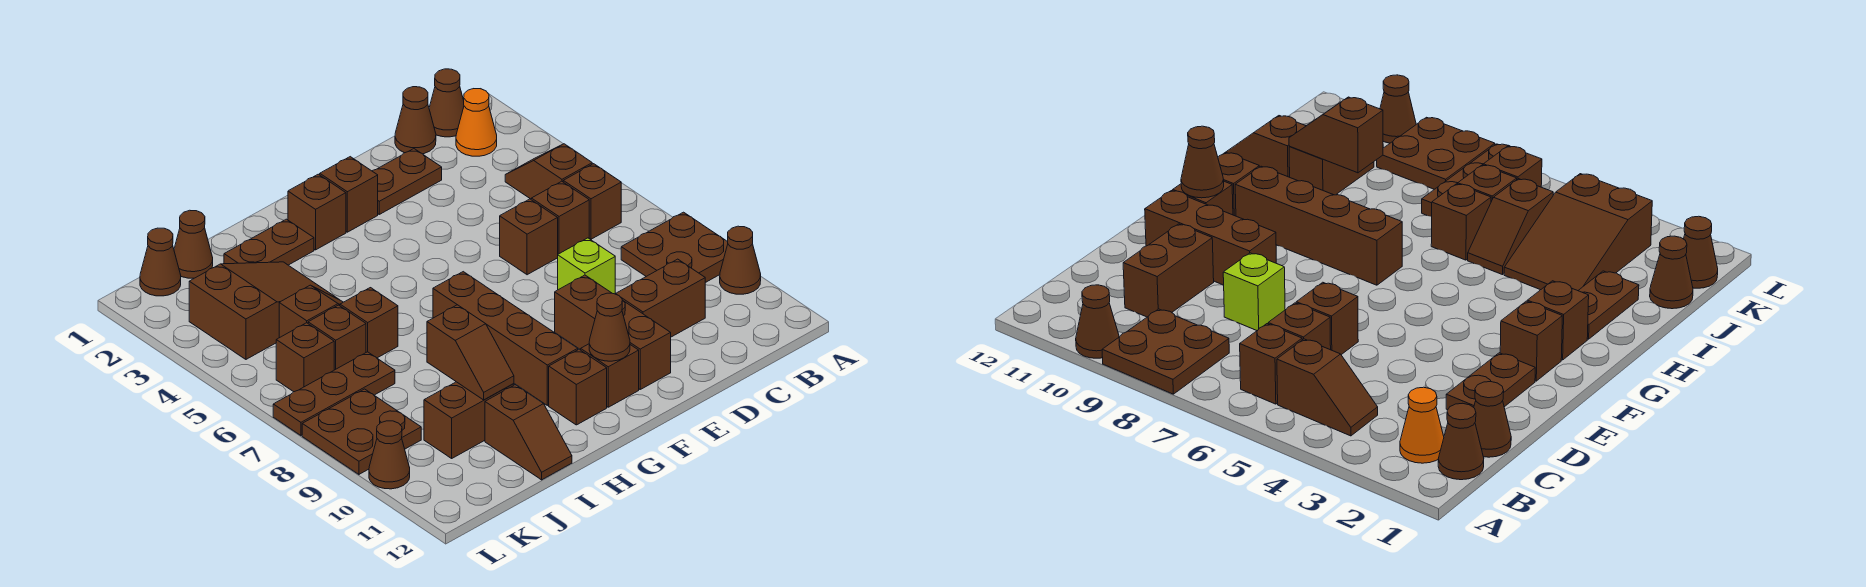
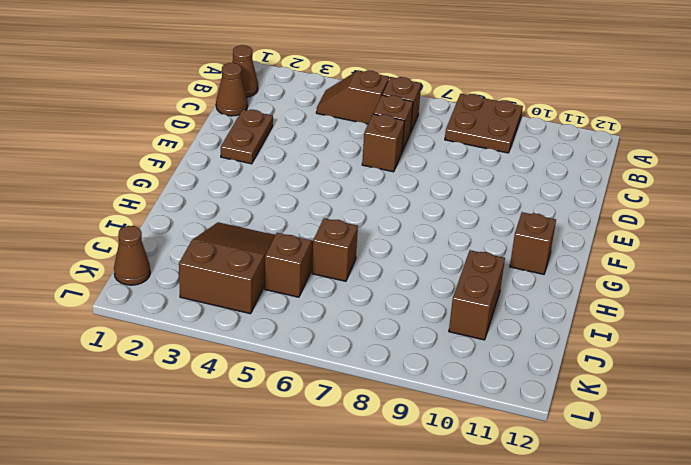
none -> brown 1x1 cone [720,226,761,294]
none -> orange 1x1 cone [456,89,497,156]
none -> brown 1x2 brick [616,259,705,337]
none -> lime 1x1 brick [558,238,615,294]

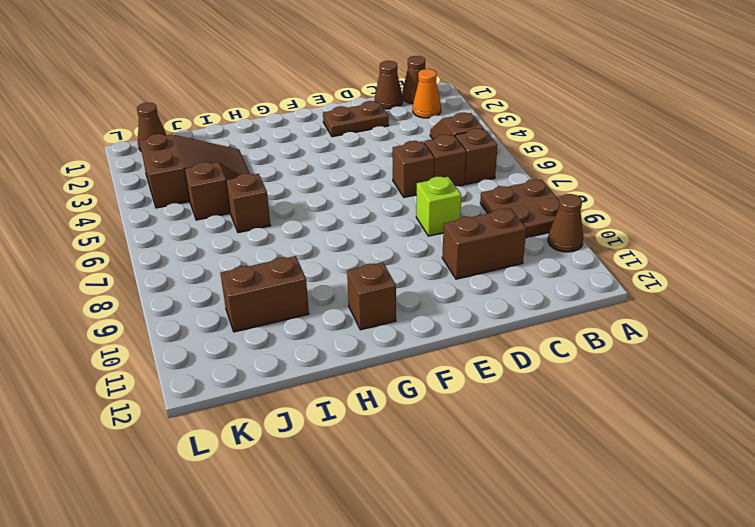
none -> brown 1x3 brick [555,275,671,389]
none -> brown 1x1 brick [320,157,378,232]
none -> brown 1x1 brick [581,344,639,407]
none -> brown 1x1 brick [288,174,346,250]

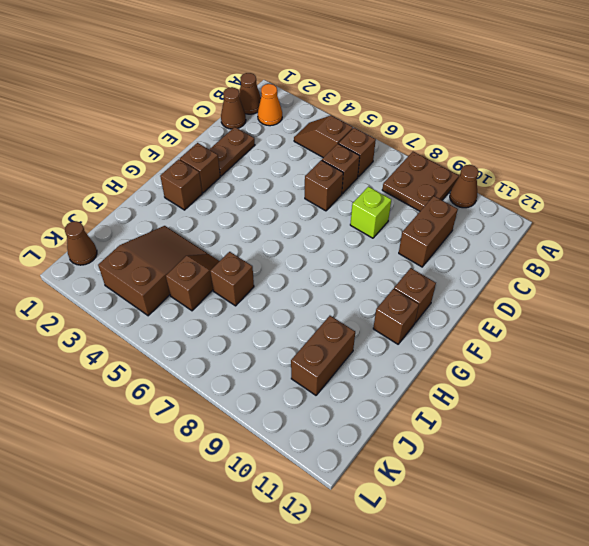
none -> brown 1x3 brick [555,275,671,389]
none -> brown 1x4 brick [433,272,578,405]
none -> brown 1x2 plate [224,219,314,265]
none -> brown 1x2 slope [485,385,572,480]

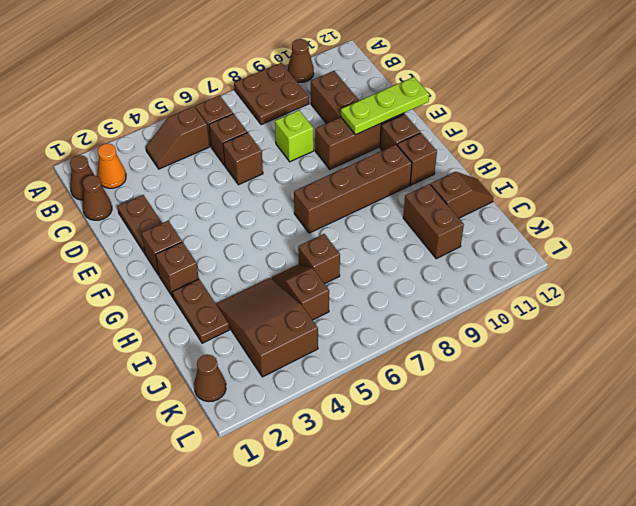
lime 1x3 plate [341,77,429,135] -> none
none -> brown 1x1 cone [174,210,213,278]
none -> brown 1x1 brick [308,305,366,370]
none -> brown 1x3 plate [273,352,395,435]
none -> brown 1x1 brick [276,323,334,392]

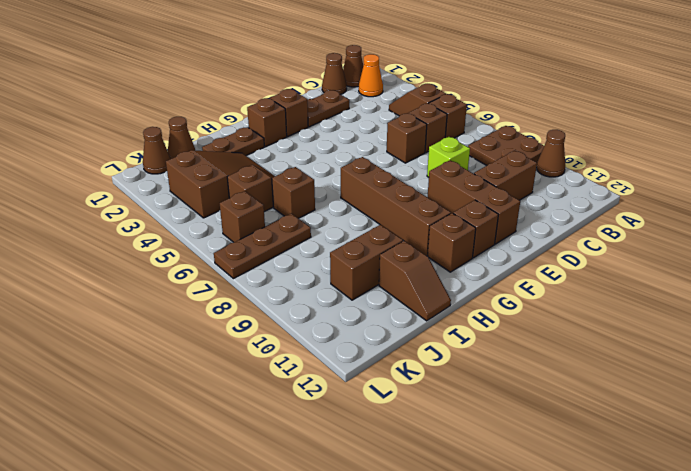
none -> brown 1x1 brick [308,305,366,370]
none -> brown 2x2 plate [302,389,421,474]
none -> brown 1x1 cone [369,421,410,489]
none -> brown 1x1 cone [589,293,630,361]

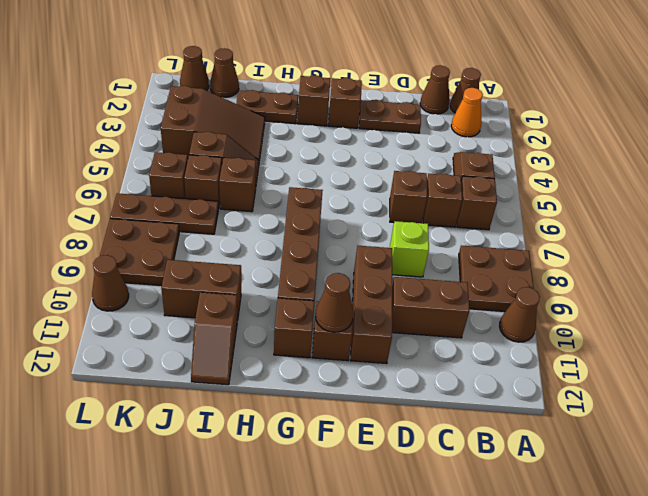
none -> brown 1x2 slope [427,305,514,400]

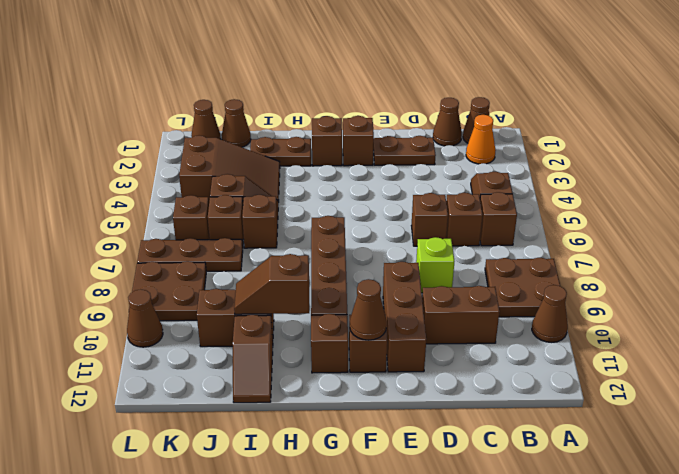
brown 1x2 slope [234,254,309,314] -> brown 1x2 slope turned to [427,305,514,400]

